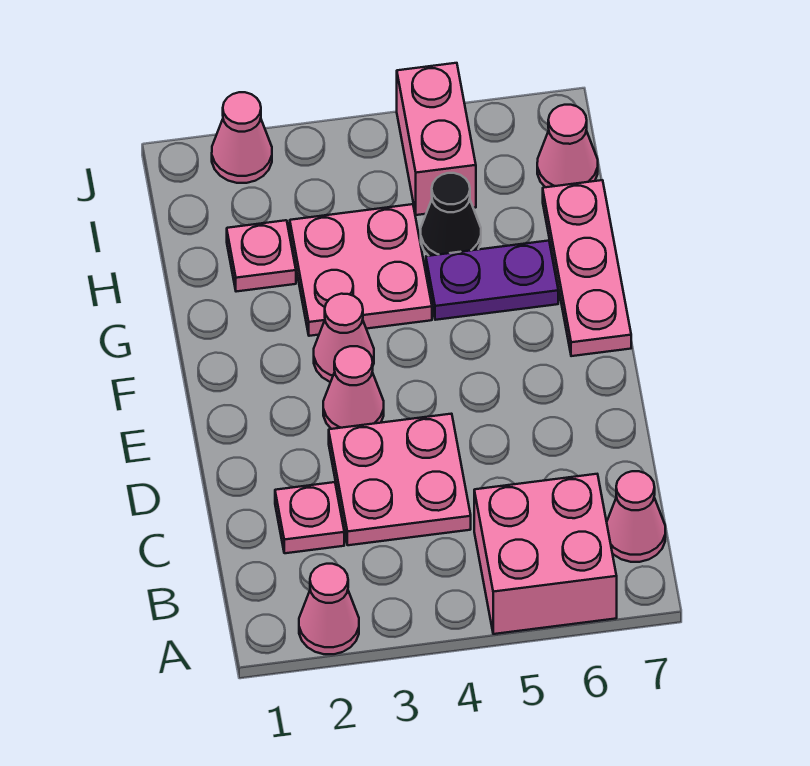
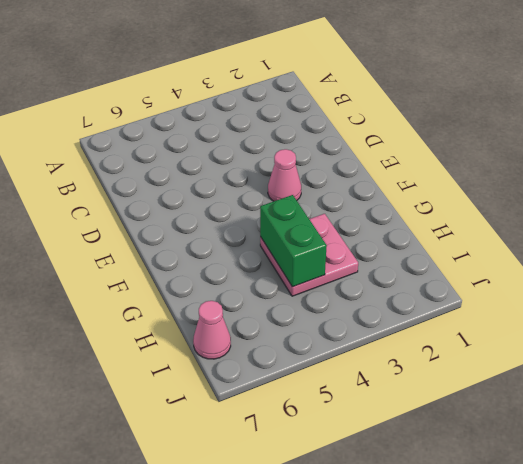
green 1x2 brick [260,195,327,287] -> none
none -> pink 1x1 cone [299,564,359,654]
none -> pink 2x2 brick [474,474,617,634]
none -> pink 1x1 cone [607,471,665,562]

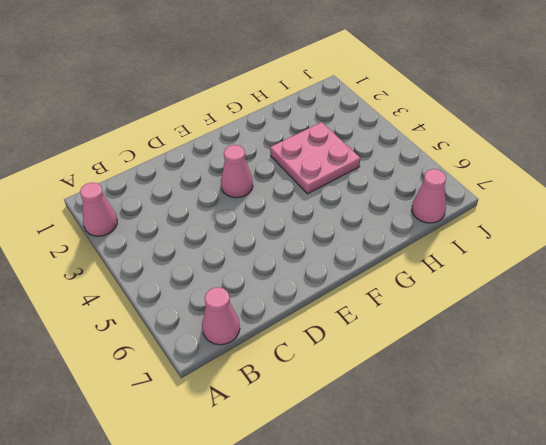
none -> pink 2x2 brick [474,474,617,634]
none -> pink 1x1 plate [275,482,344,553]
none -> pink 2x2 plate [329,414,471,545]

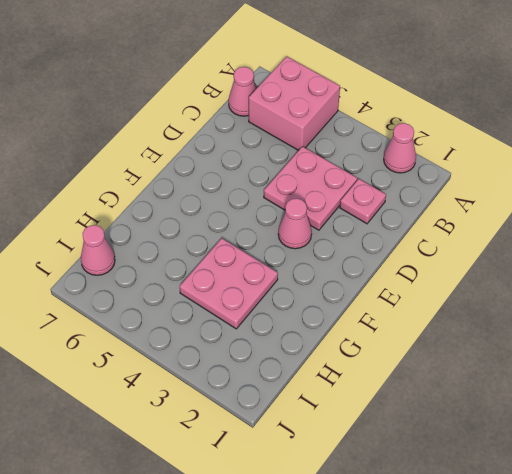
none -> pink 1x1 cone [314,294,374,382]
none -> pink 1x3 plate [543,180,631,356]
none -> purple 1x2 plate [426,241,558,320]

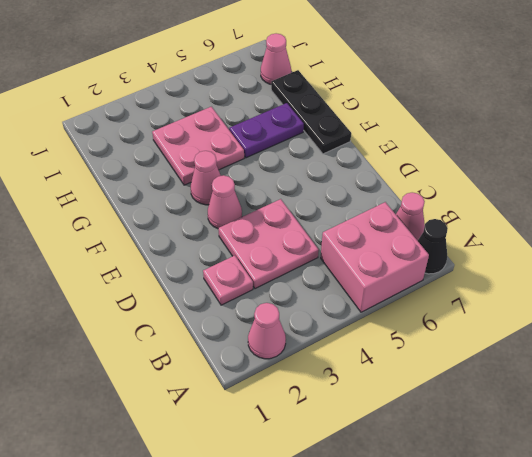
black 1x1 cone [418,219,448,274] -> black 1x1 cone moved to [421,173,481,256]
black 1x3 plate [271,70,351,154] -> pink 1x3 plate [543,180,631,356]
none -> pink 1x1 plate [227,220,296,292]
none -> pink 1x2 brick [397,63,476,215]
none -> pink 1x1 cone [212,92,272,183]

